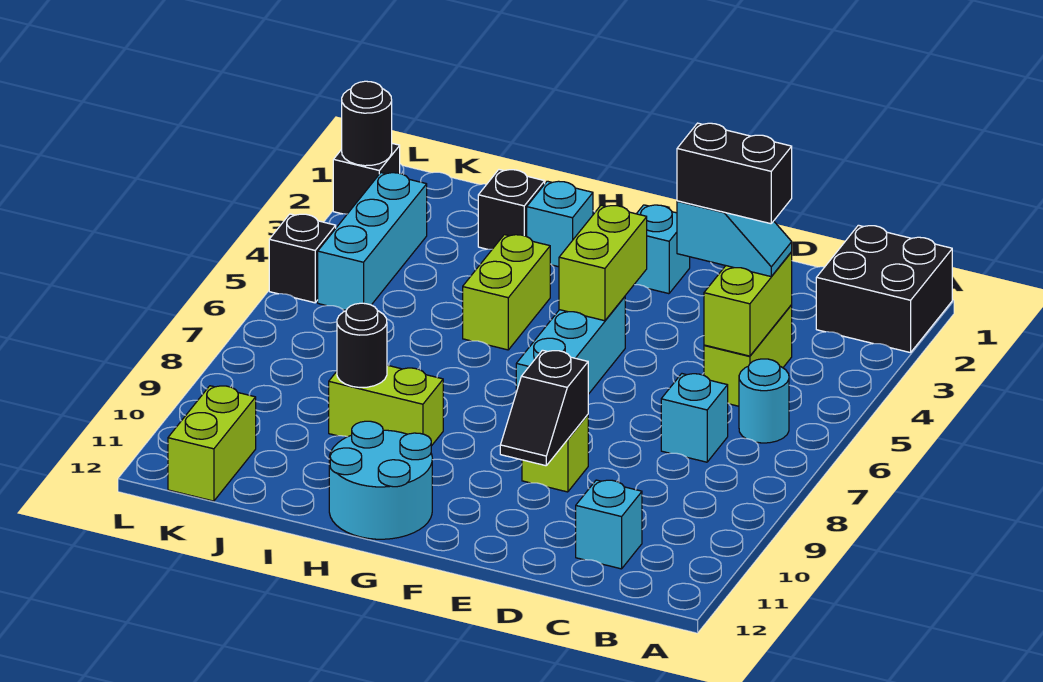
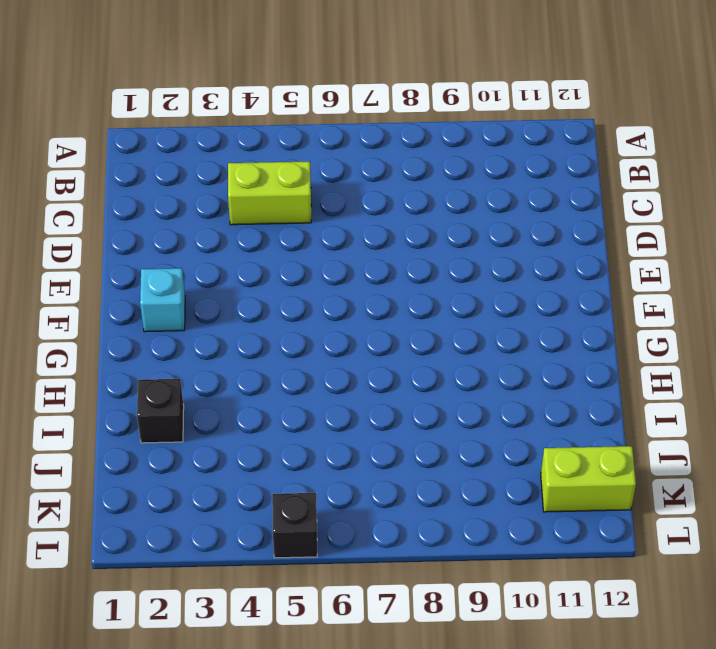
none -> black 2x2 brick [816,225,952,353]
none -> cyan 1x1 round brick [739,359,789,443]
none -> cyan 1x1 brick [661,374,728,462]

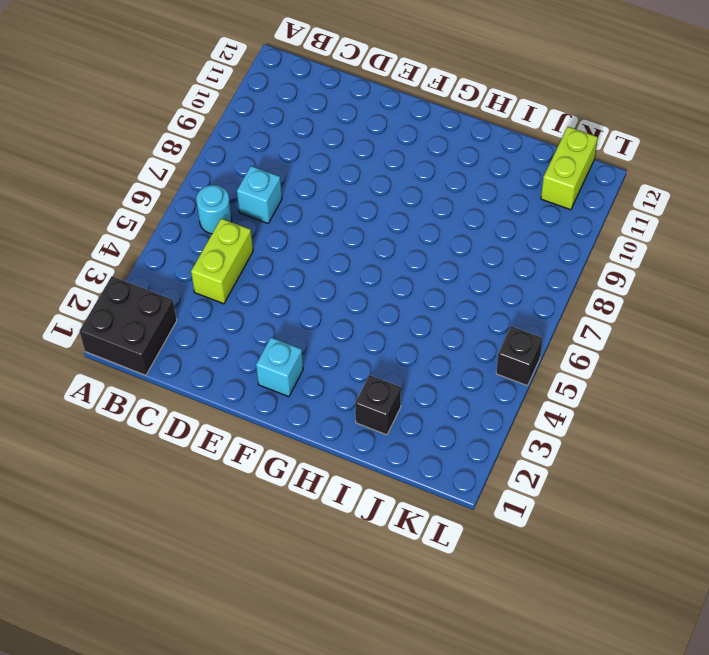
none -> cyan 1x1 brick [576,480,642,569]
none -> lime 1x1 brick [522,415,588,492]
none -> cyan 1x3 brick [516,297,625,394]

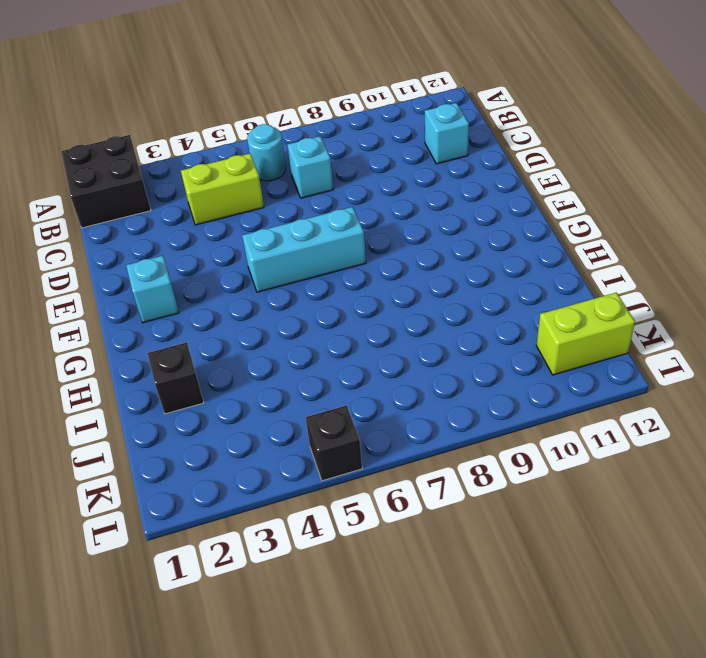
none -> lime 1x1 brick [522,415,588,492]
none -> cyan 2x2 round brick [329,421,432,539]
none -> cyan 1x1 brick [527,181,593,267]

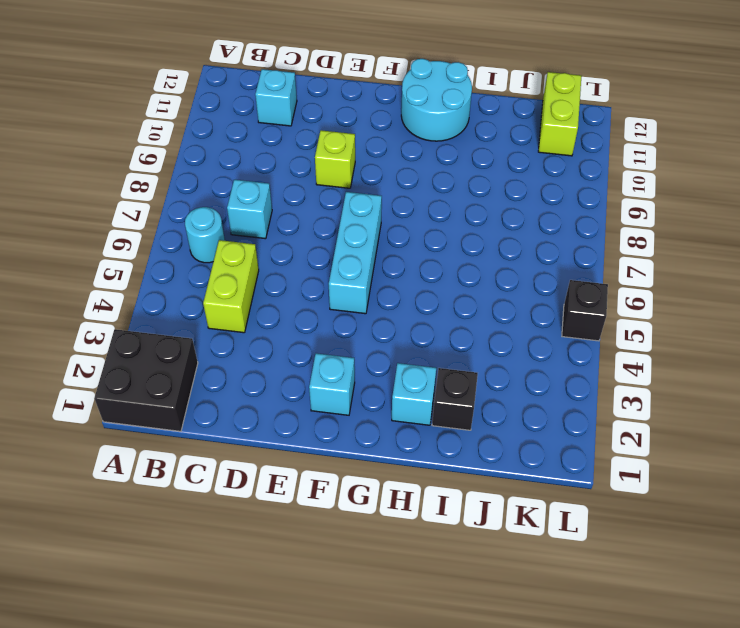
none -> lime 1x2 brick [463,235,550,350]
none -> lime 1x2 brick [329,365,443,446]
none -> cyan 1x3 brick [318,173,427,310]

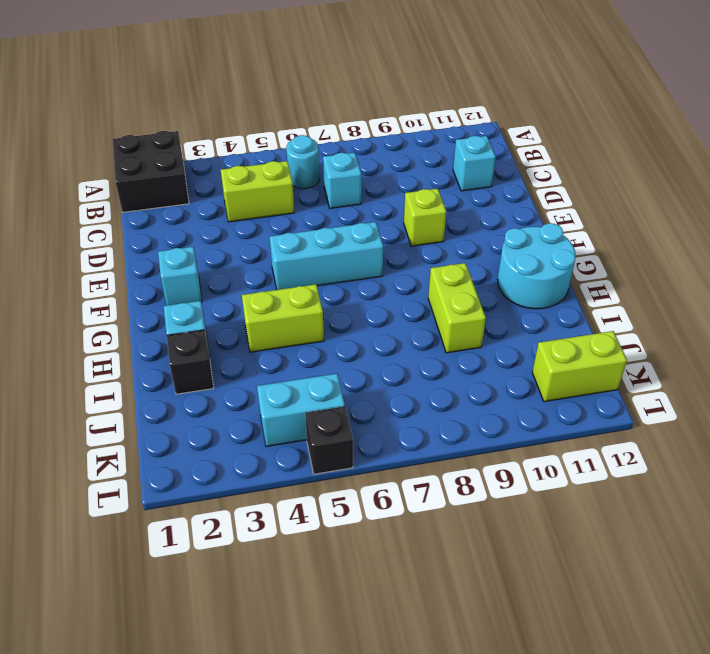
cyan 1x2 brick [257,374,345,446] -> cyan 1x3 brick [318,173,427,310]
none -> black 1x1 brick [333,143,400,214]
none -> lime 1x2 brick [704,252,792,356]
none -> black 1x2 slope [500,350,588,466]

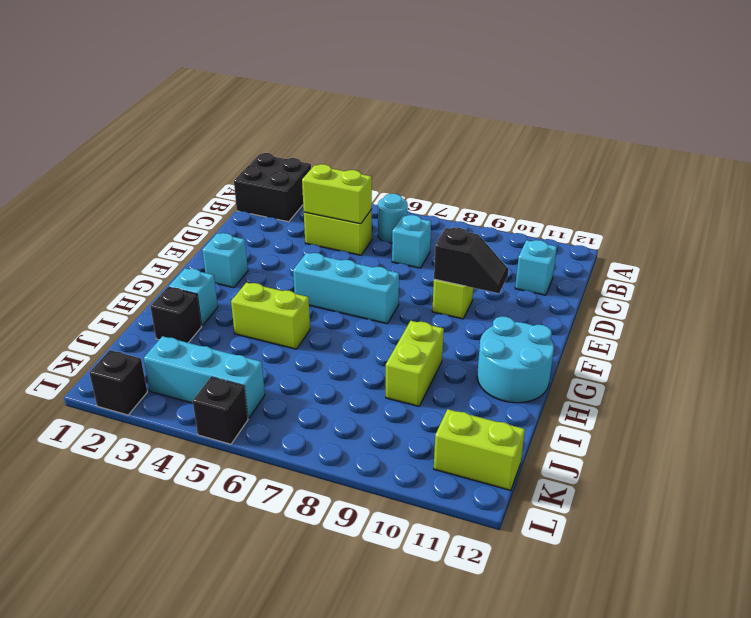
none -> lime 1x2 brick [559,205,647,321]
none -> black 1x1 round brick [337,303,387,387]
none -> black 1x1 round brick [342,81,392,166]

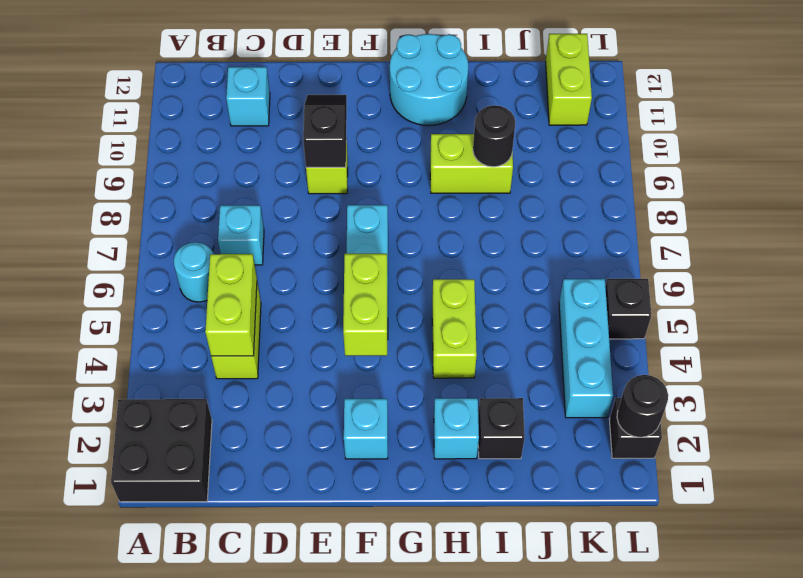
none -> cyan 1x2 slope [677,201,792,276]
none -> black 1x2 brick [677,123,792,224]

